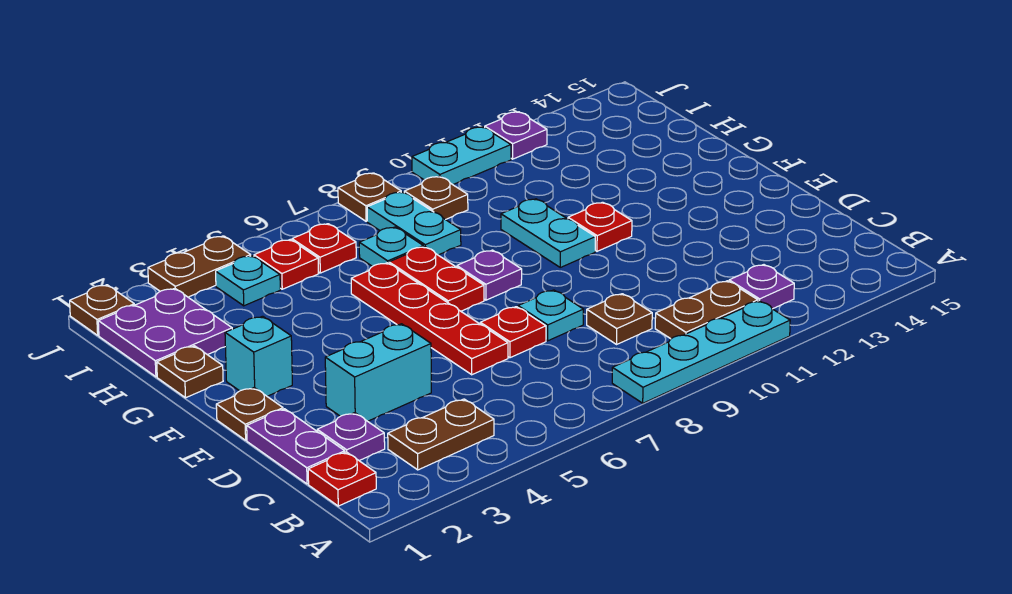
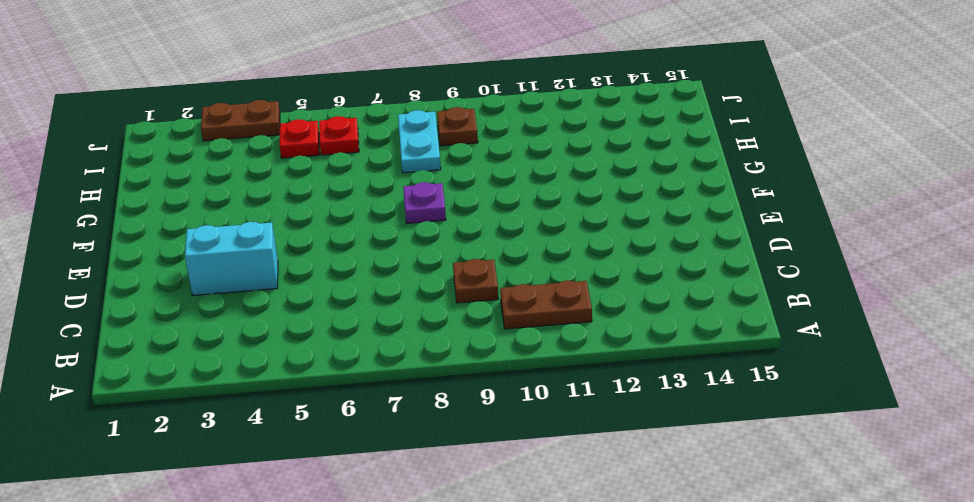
none -> cyan 1x4 plate [612,301,790,403]
none -> red 1x1 plate [308,452,376,506]
none -> brown 1x2 plate [388,399,494,470]
none -> purple 1x1 plate [729,265,794,309]

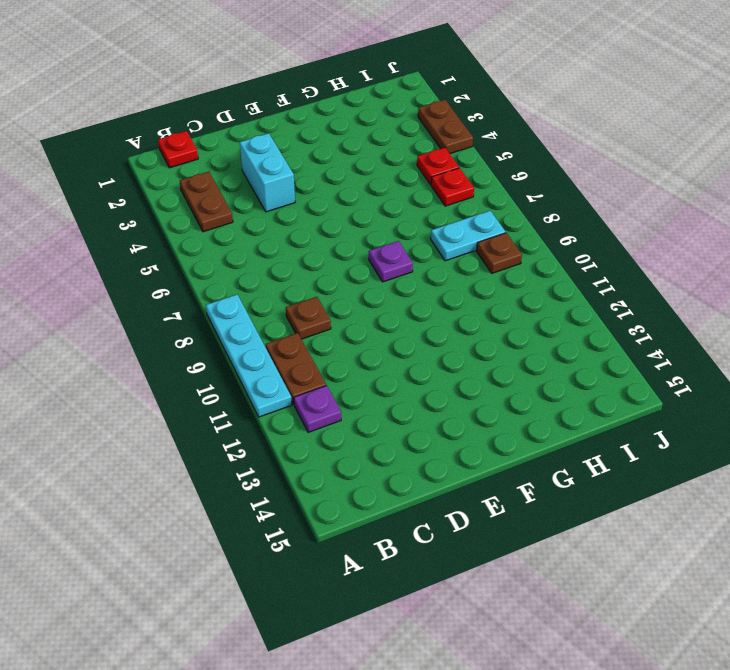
none -> purple 1x2 plate [247,409,345,484]
none -> purple 1x1 plate [317,413,385,461]
none -> red 1x4 plate [351,263,508,375]
none -> red 1x1 plate [480,307,546,358]

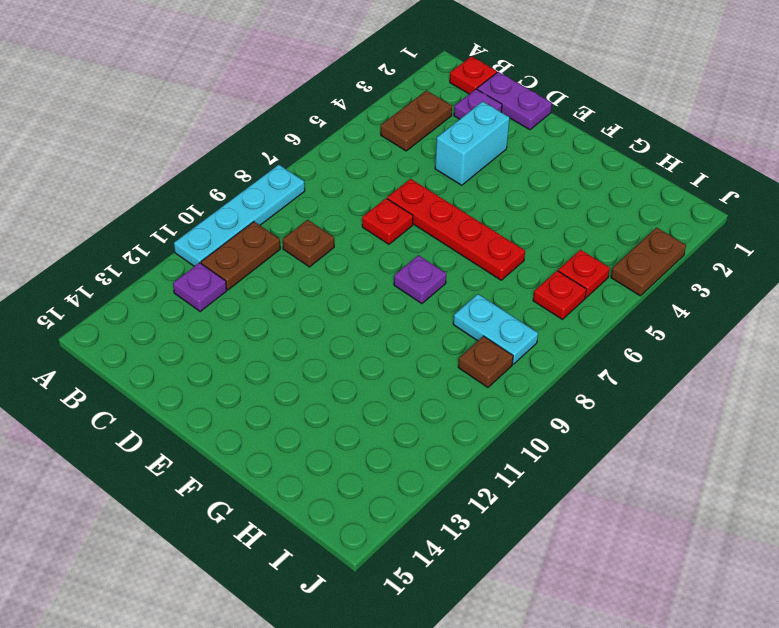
none -> cyan 1x1 plate [518,290,583,341]
none -> brown 1x1 plate [216,388,283,440]
none -> cyan 1x1 brick [225,316,292,396]
none -> red 1x2 plate [389,247,484,311]

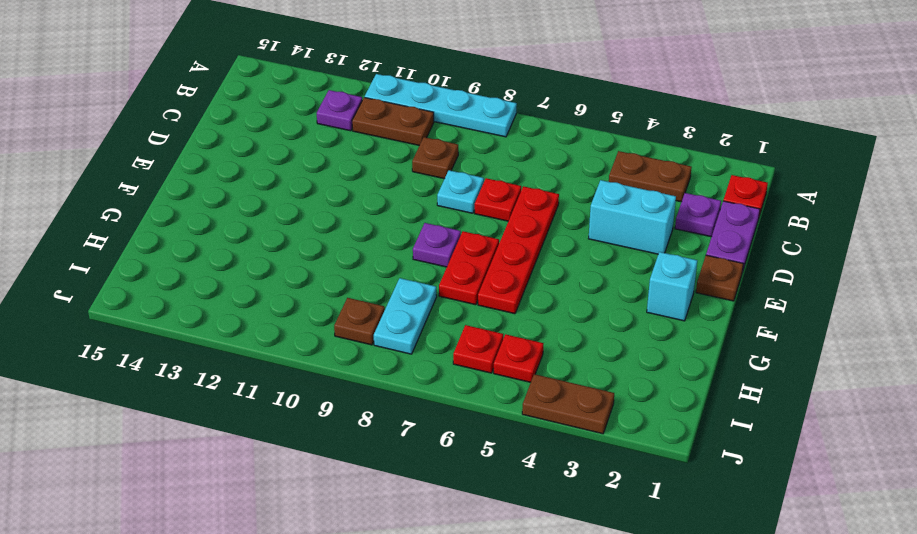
none -> cyan 1x2 plate [501,199,595,267]
none -> red 1x1 plate [568,202,632,251]
none -> brown 1x1 plate [157,346,223,398]
none -> purple 2x2 plate [98,288,232,377]

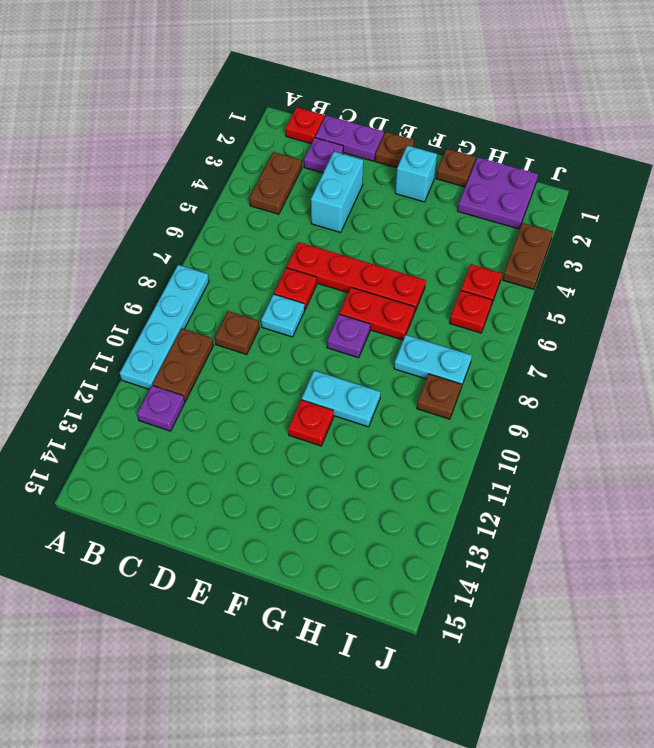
none -> cyan 1x1 plate [359,227,423,266]
none -> cyan 1x1 plate [216,256,280,306]
none -> brown 1x1 plate [70,285,134,335]
none -> brown 1x1 plate [338,173,401,221]

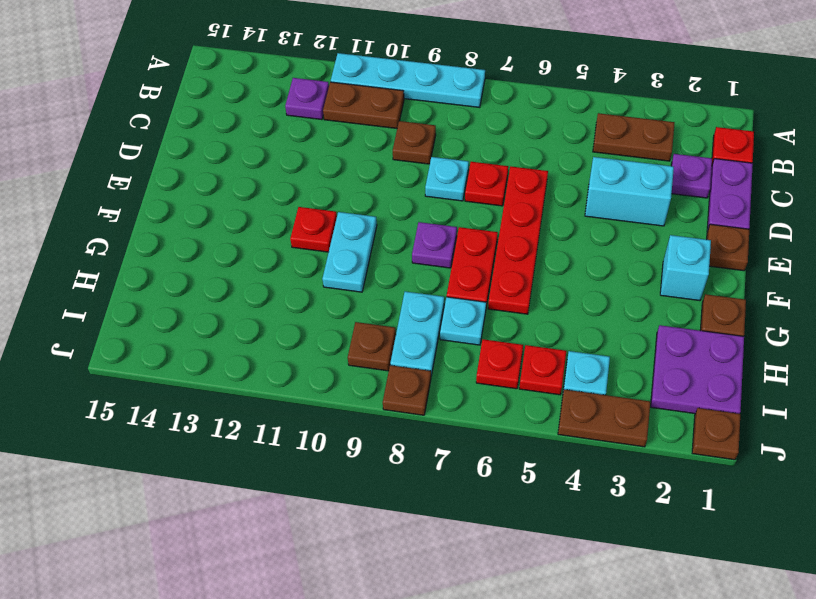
none -> cyan 1x2 plate [412,127,511,185]
none -> purple 1x1 plate [485,112,547,159]

